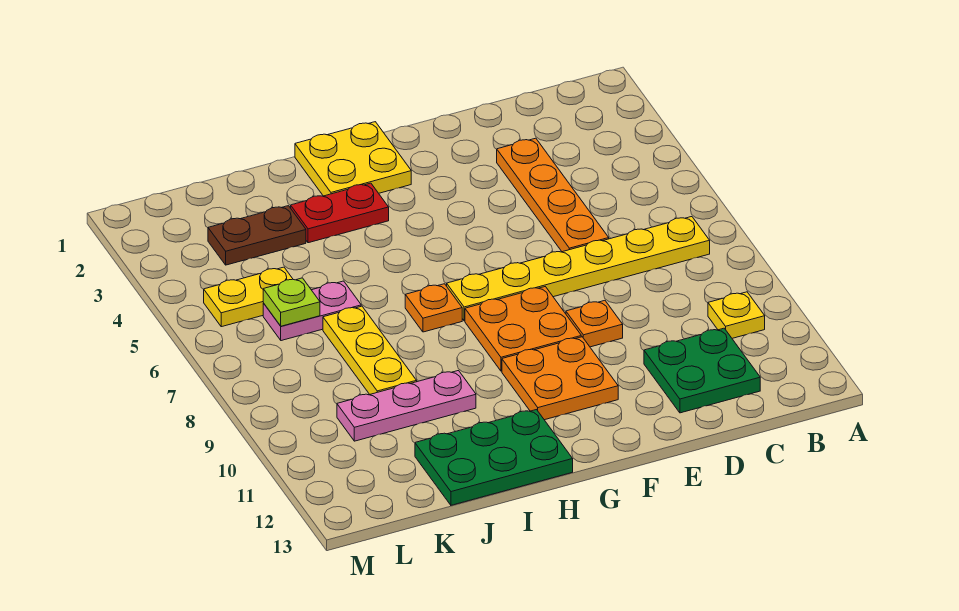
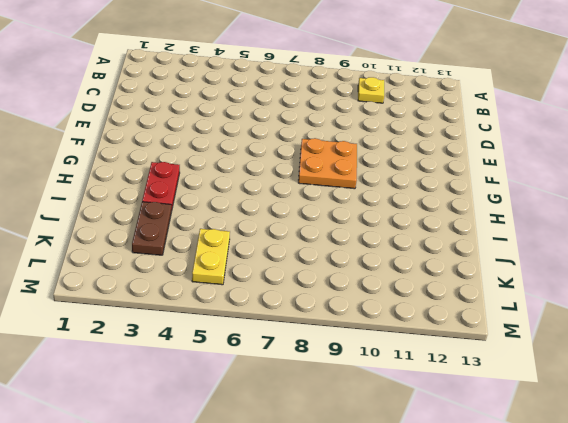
none -> yellow 1x6 plate [447,217,710,321]
none -> green 2x2 plate [644,328,760,413]
none -> orange 1x4 plate [497,138,609,252]

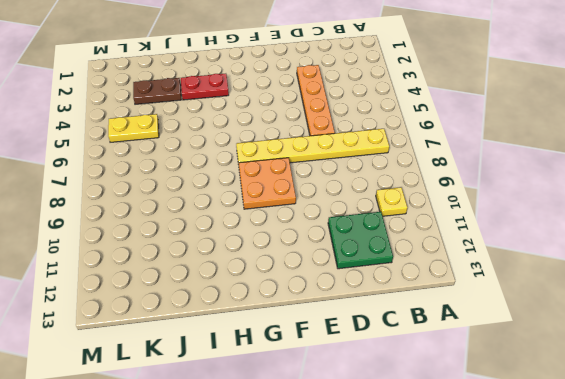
none -> orange 1x1 plate [566,301,623,347]
none -> orange 2x2 plate [502,337,618,420]
none -> yellow 2x2 plate [295,122,411,196]

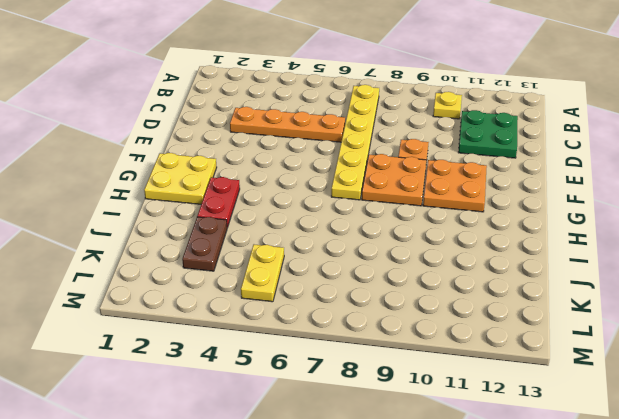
none -> orange 1x1 plate [405,284,462,332]
none -> green 2x3 plate [415,410,573,505]
none -> pink 1x3 plate [337,371,476,441]

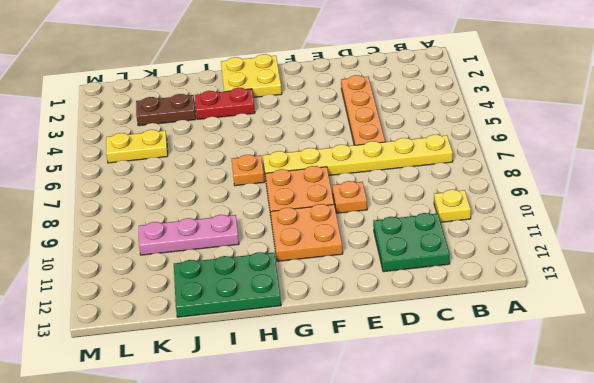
none -> pink 1x2 plate [263,281,361,341]
none -> yellow 1x3 plate [323,306,417,394]
none -> lime 1x1 plate [263,278,320,326]

